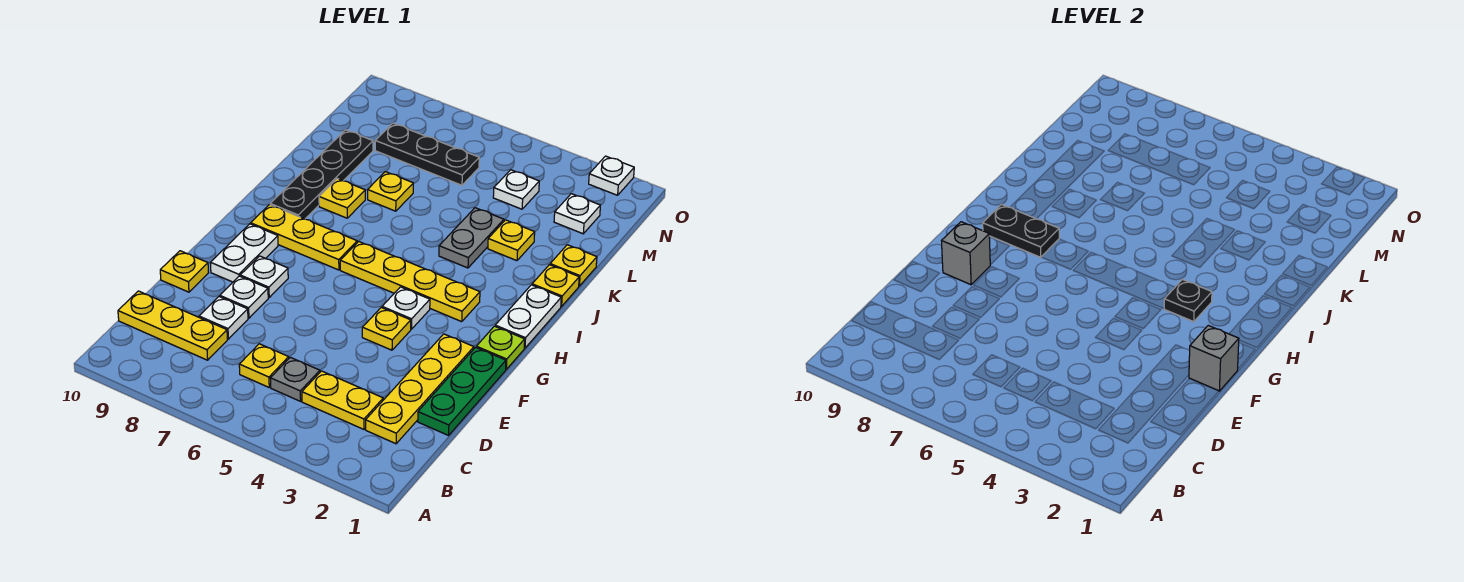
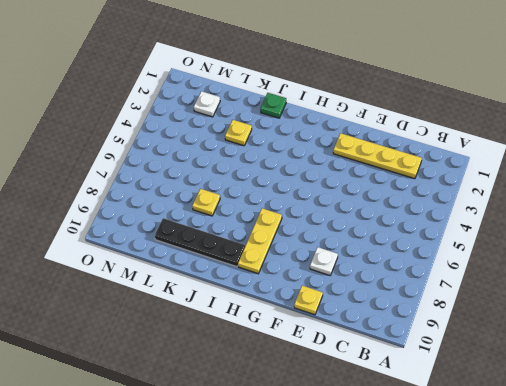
green 1x1 plate [260,93,286,118] -> yellow 1x1 plate [532,265,579,306]
none -> yellow 1x2 plate [302,371,383,429]
none -> grey 1x1 plate [270,357,320,401]
none -> yellow 1x1 plate [239,344,289,387]
none -> yellow 1x3 plate [118,291,227,360]

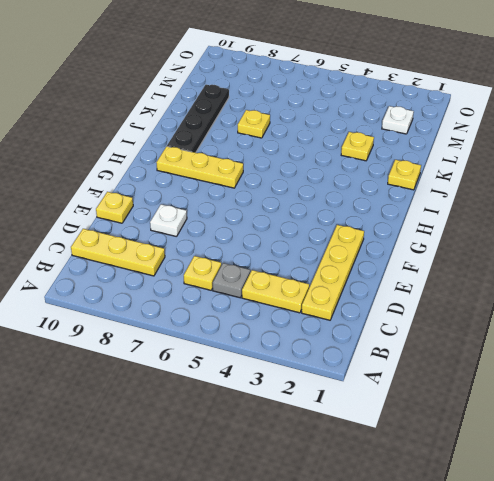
none -> green 1x3 plate [418,347,506,435]
none -> white 1x1 plate [199,297,248,339]
none -> yellow 1x1 plate [362,308,411,350]
none -> white 1x1 plate [240,256,288,297]

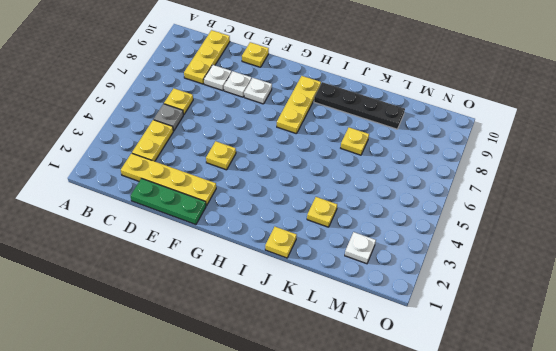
none -> white 1x2 plate [210,224,278,282]
none -> lime 1x1 plate [476,326,525,369]
none -> white 1x1 plate [382,287,430,329]
none -> white 1x2 plate [495,285,561,348]

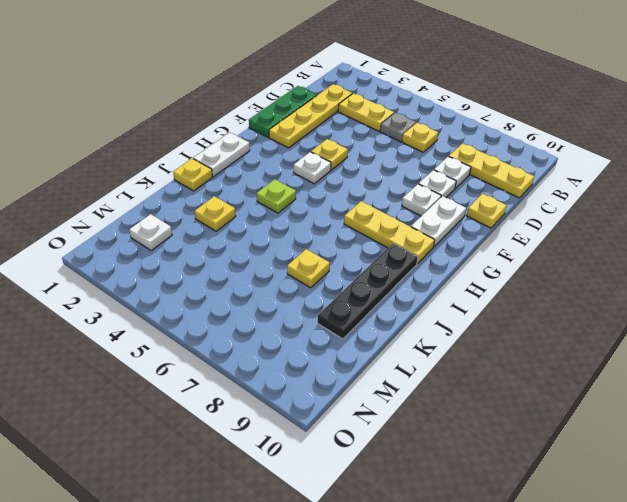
lime 1x1 plate [257,179,296,213] -> lime 1x1 plate moved to [476,326,525,369]
none -> yellow 1x4 plate [340,242,480,322]
none -> grey 1x2 plate [439,208,504,268]
none -> yellow 1x1 plate [319,179,365,218]
none -> yellow 1x1 plate [550,245,597,286]

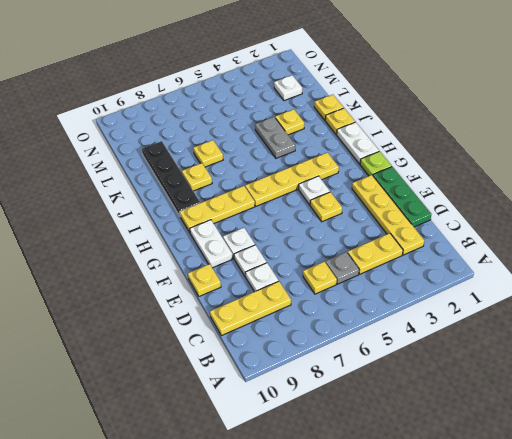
none -> white 1x1 plate [493,170,539,209]
none -> black 1x3 plate [375,123,479,185]
none -> white 1x1 plate [589,156,634,195]
none -> grey 1x1 brick [1189,325,1239,391]

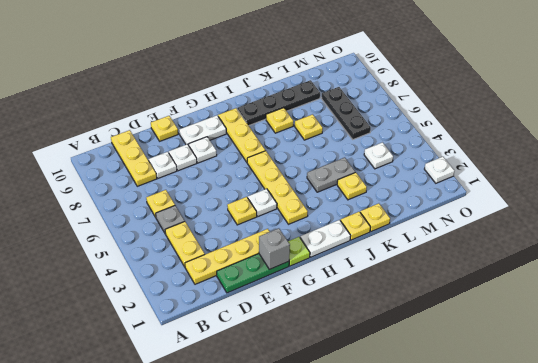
none -> white 1x1 plate [554,194,600,234]
none -> grey 1x1 brick [942,222,990,285]
none -> black 1x1 plate [1164,280,1212,322]
none -> black 1x2 plate [983,204,1059,257]

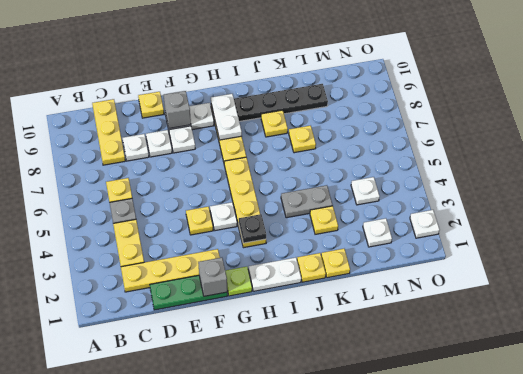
white 1x2 plate [211,94,242,140] -> black 1x2 plate [983,204,1059,257]
none -> black 1x3 plate [375,123,479,185]

